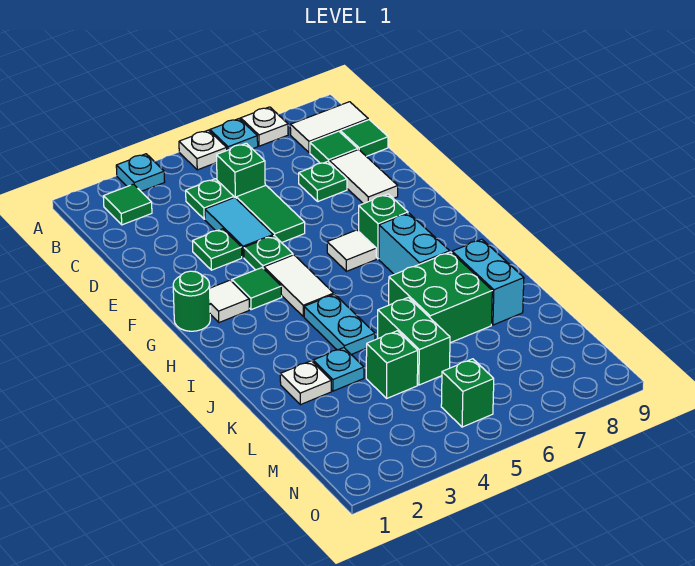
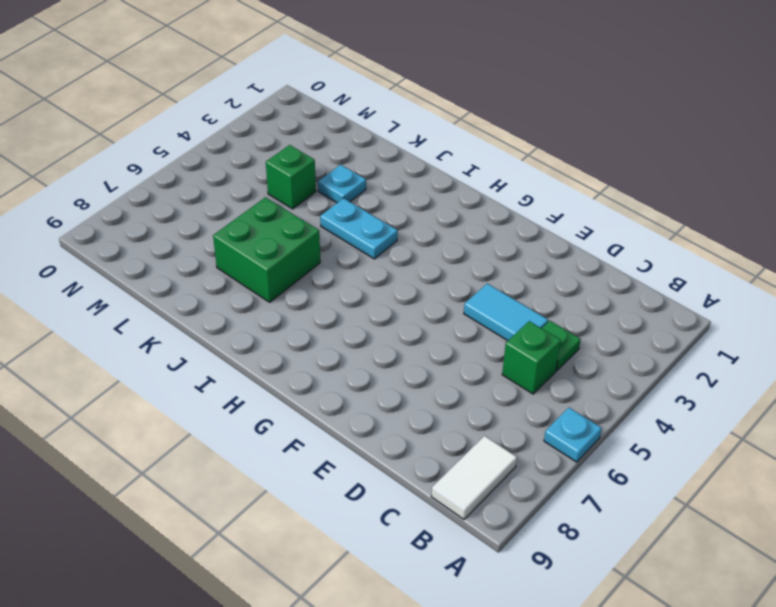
none -> cyan 1x1 plate [116,154,165,191]
none -> white 1x1 plate [179,130,227,170]
none -> white 1x1 plate [241,107,288,146]
none -> green 1x1 tile [103,184,152,225]

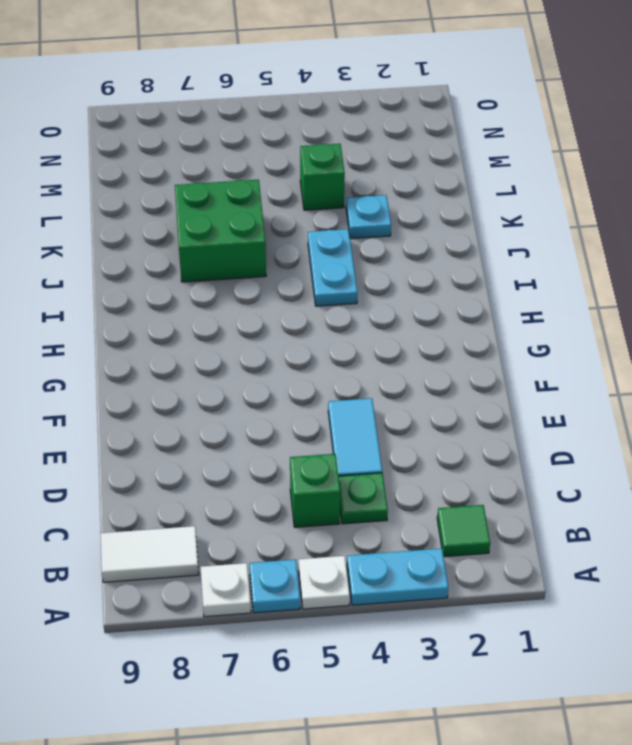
cyan 1x2 plate [347,548,448,605] -> cyan 1x1 plate [116,154,165,191]
none -> green 1x1 tile [310,131,358,163]
none -> green 1x1 tile [340,120,388,156]
none -> green 1x2 tile [236,185,305,243]
none -> green 1x1 plate [299,161,347,201]

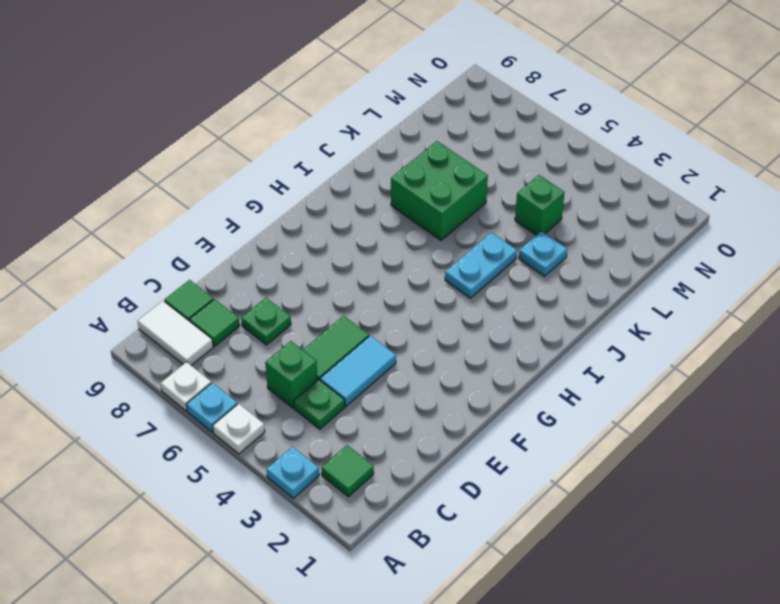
none -> white 1x2 tile [330,150,398,204]
none -> green 1x1 plate [193,229,242,270]
none -> green 1x1 plate [244,236,293,270]
none -> green 1x1 round brick [173,271,210,331]

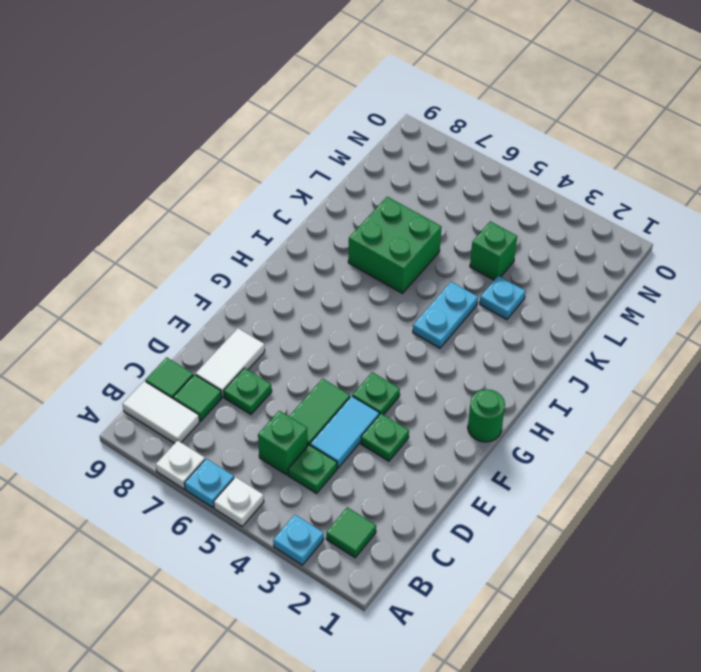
none -> white 1x1 tile [210,280,249,322]
none -> green 1x1 tile [232,268,282,310]
none -> white 1x2 tile [264,255,334,317]
none -> white 1x1 tile [327,230,376,271]

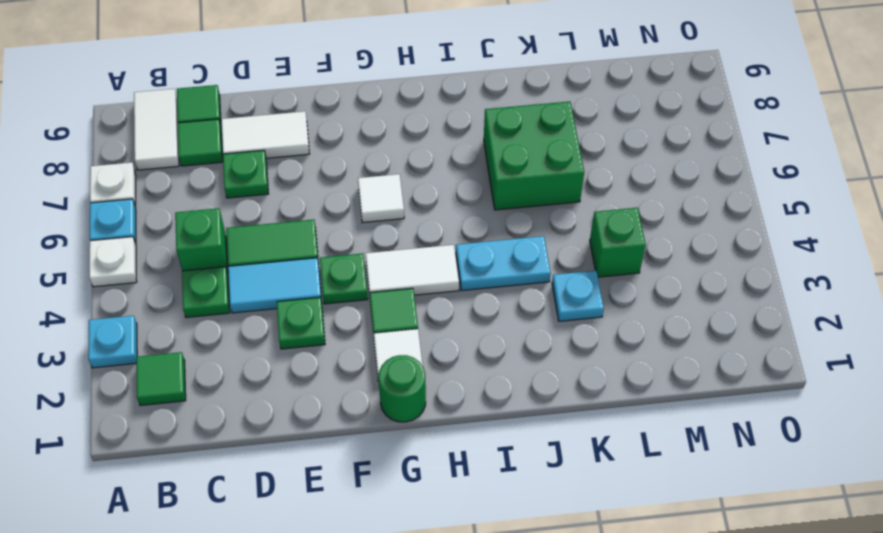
none -> green 1x1 brick [359,194,408,259]
none -> cyan 1x2 brick [379,213,450,274]
none -> cyan 1x2 brick [452,239,524,325]
none -> white 1x1 plate [280,361,331,405]

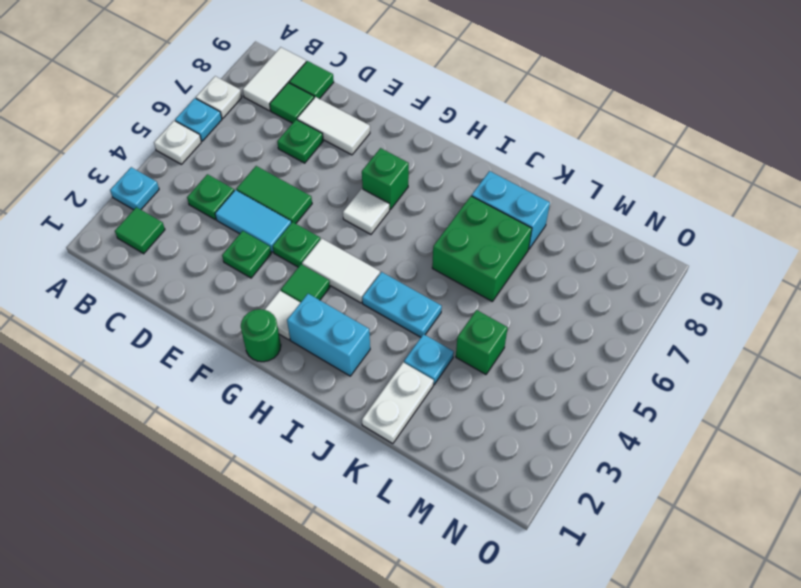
cyan 1x2 brick [287,294,370,376] -> cyan 1x2 brick moved to [379,213,450,274]
white 1x2 plate [362,362,434,444] -> white 1x1 plate [280,361,331,405]
none -> green 1x1 brick [217,143,265,198]
none -> green 1x2 brick [378,297,450,385]
none -> green 1x1 brick [441,359,494,427]

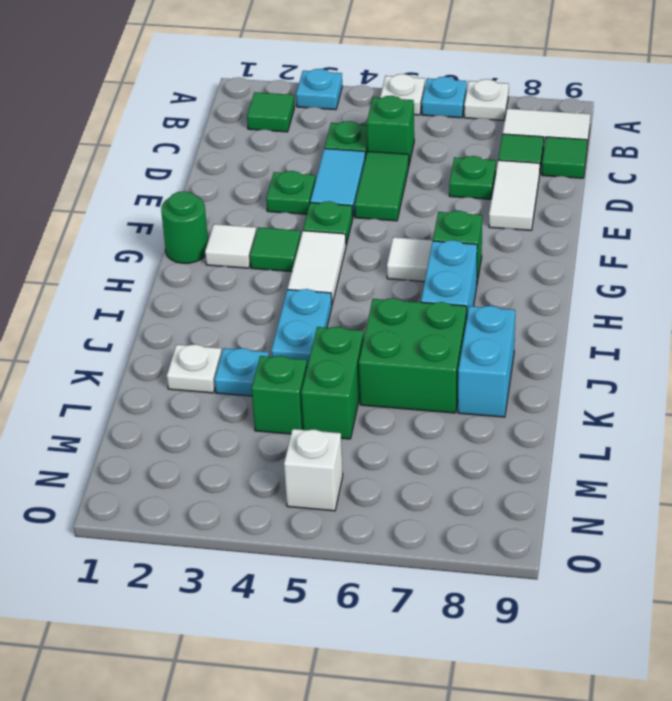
white 1x1 brick [284,429,343,511] -> green 1x1 brick [441,359,494,427]

